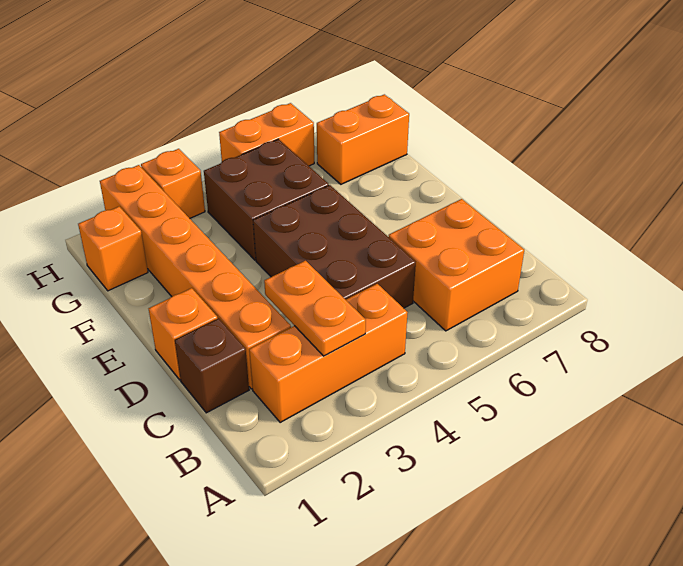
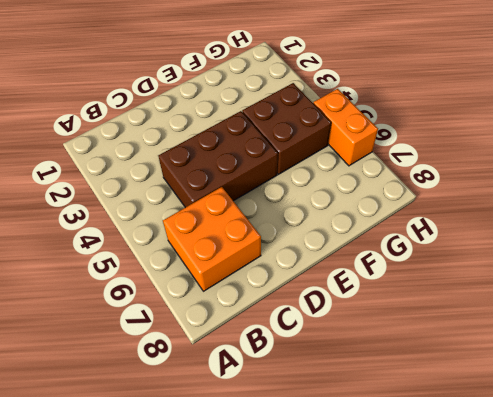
none -> orange 1x3 brick [249,284,408,422]
none -> brown 1x1 brick [175,318,249,413]
none -> orange 1x6 brick [100,165,291,389]

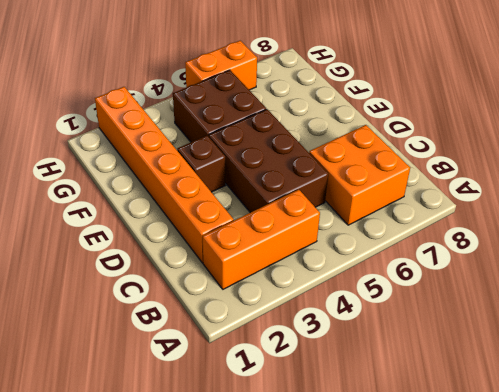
brown 1x1 brick [177,136,226,192] -> brown 1x1 brick moved to [175,318,249,413]
none -> orange 1x1 brick [149,288,218,380]
none -> orange 1x1 brick [78,206,148,291]
none -> orange 1x2 brick [317,94,409,184]

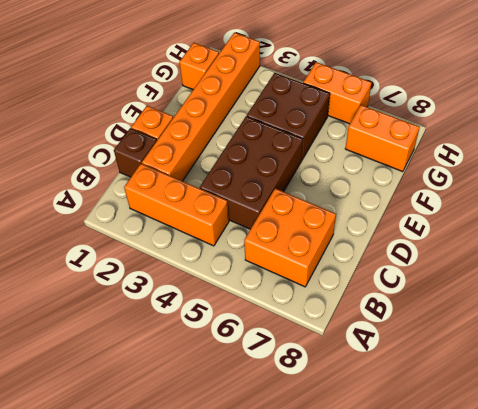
none -> orange 1x1 brick [141,149,205,218]
none -> orange 1x2 plate [264,261,366,356]

